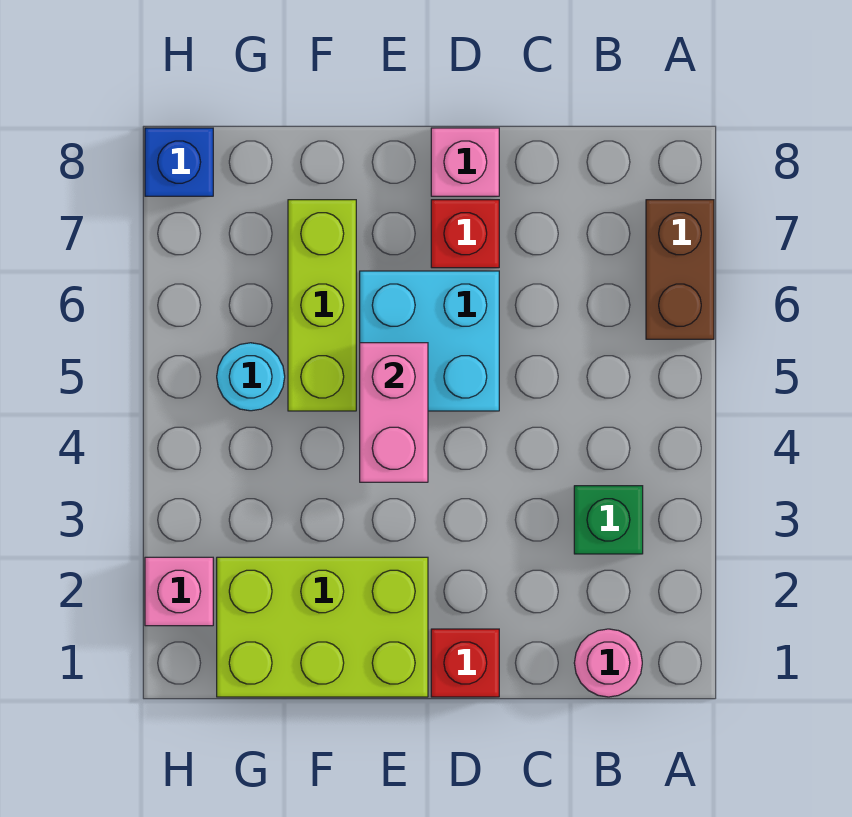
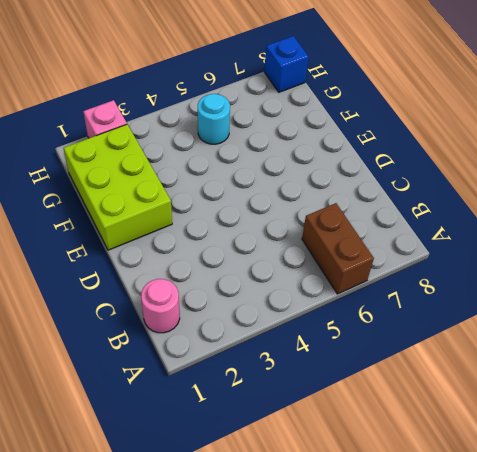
brown 1x2 brick [302,203,374,294] -> brown 1x2 brick turned to [646,200,714,339]
none -> green 1x1 brick [574,486,643,554]
none -> red 1x1 brick [431,629,499,697]
none -> cyan 2x2 brick [360,271,499,411]

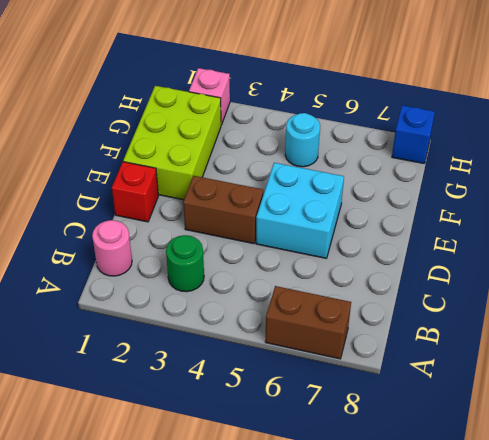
green 1x1 round brick [166,235,204,292] -> green 1x1 brick [574,486,643,554]
brown 1x2 brick [183,176,263,244] -> none
none -> red 1x1 brick [431,200,499,268]
none -> pink 1x1 brick [431,128,499,196]
none -> lime 1x3 brick [288,200,356,411]

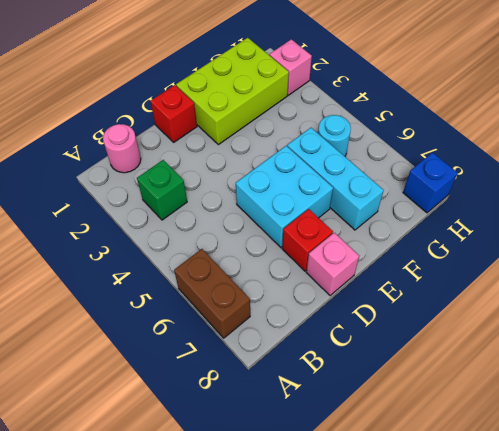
cyan 1x3 brick [287,128,384,230] -> lime 1x3 brick [288,200,356,411]
none -> pink 1x2 brick [360,343,428,482]

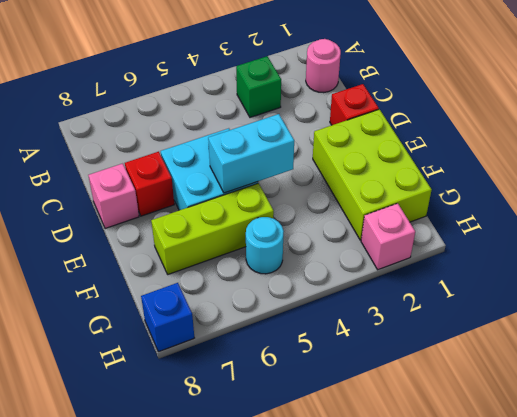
cyan 1x2 brick [208,114,294,193] -> pink 1x2 brick [360,343,428,482]
none -> brown 1x2 brick [646,200,714,339]

